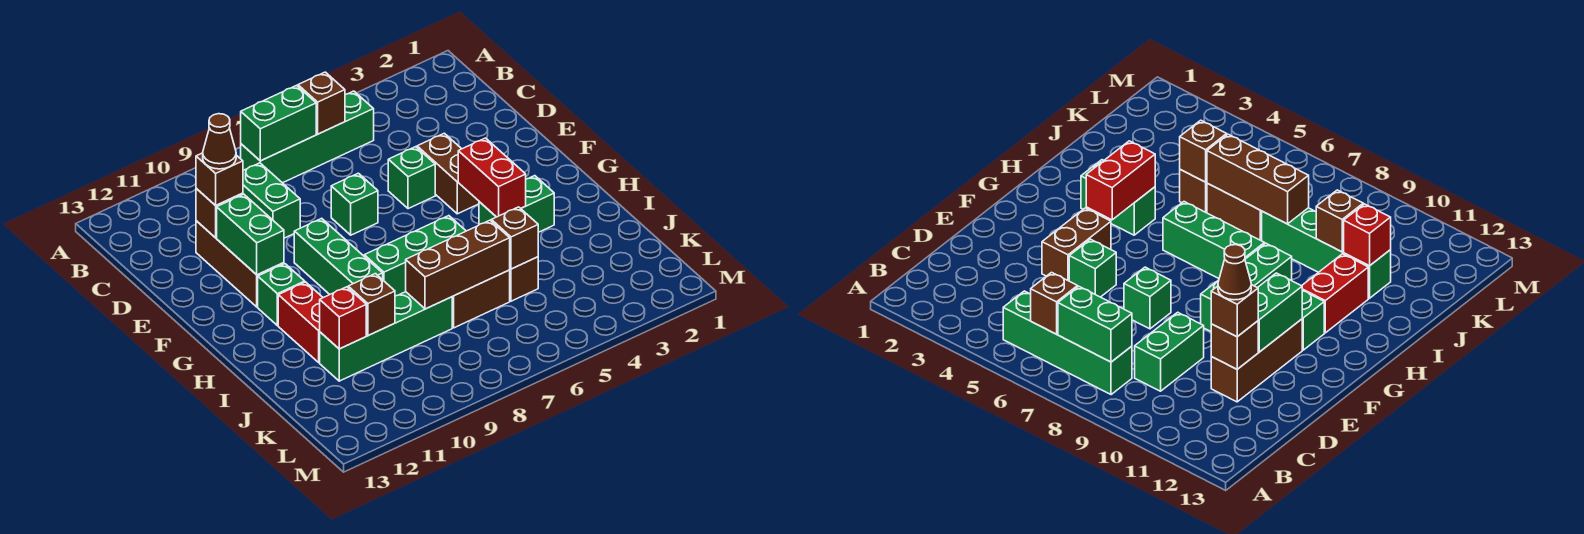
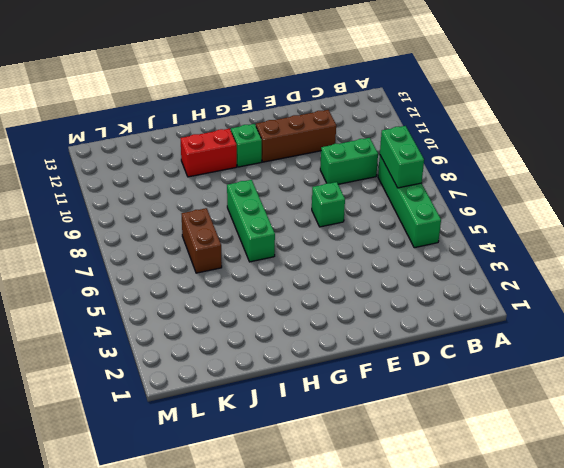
none -> brown 1x2 brick [417,133,479,214]
none -> green 1x1 brick [388,147,435,209]
none -> green 1x3 brick [294,218,383,294]

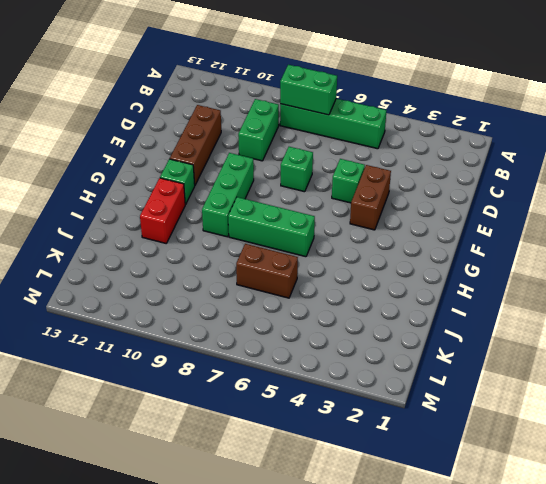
none -> green 1x2 brick [479,176,554,232]
none -> brown 1x1 brick [510,257,538,301]
none -> green 1x4 brick [320,292,452,381]

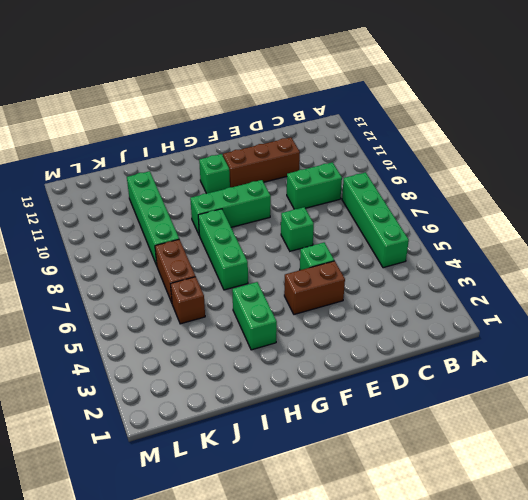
none -> red 1x2 brick [278,282,323,362]
none -> brown 1x1 brick [298,72,345,134]
none -> green 1x2 brick [241,85,316,161]

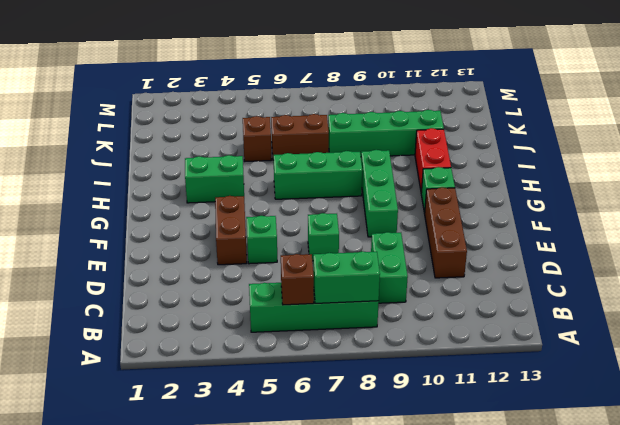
none -> brown 1x1 brick [196,189,243,238]
none -> green 1x2 brick [217,194,284,275]
none -> red 1x2 brick [458,138,526,217]

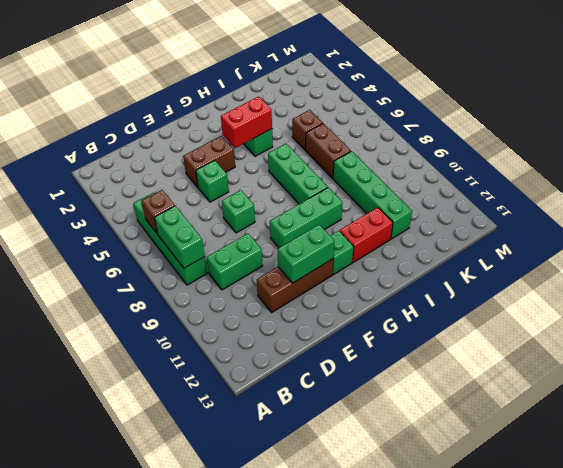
none -> brown 1x1 brick [196,189,243,238]
none -> brown 1x1 brick [491,207,538,269]
none -> brown 1x3 brick [406,220,510,309]

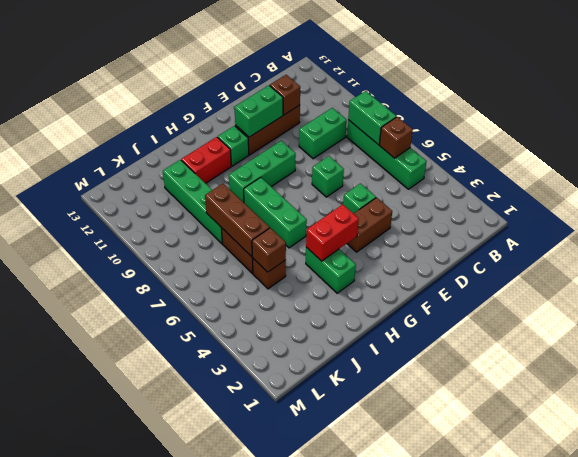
none -> brown 1x1 brick [348,274,395,336]
none -> red 1x1 brick [320,287,366,349]
none -> brown 1x1 brick [196,153,243,205]

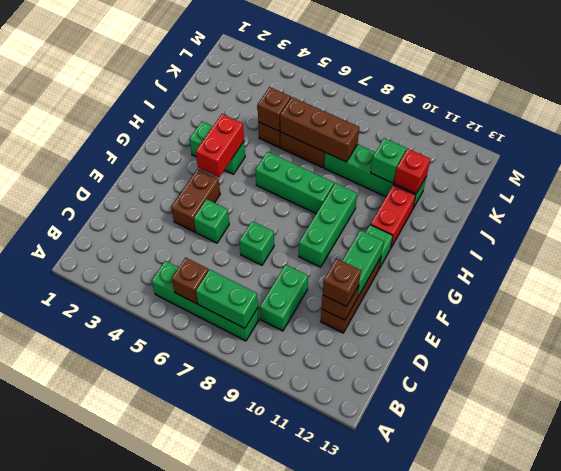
green 1x1 brick [371,138,407,183] -> brown 1x1 brick [348,274,395,336]
none -> brown 1x1 cone [203,114,236,169]

